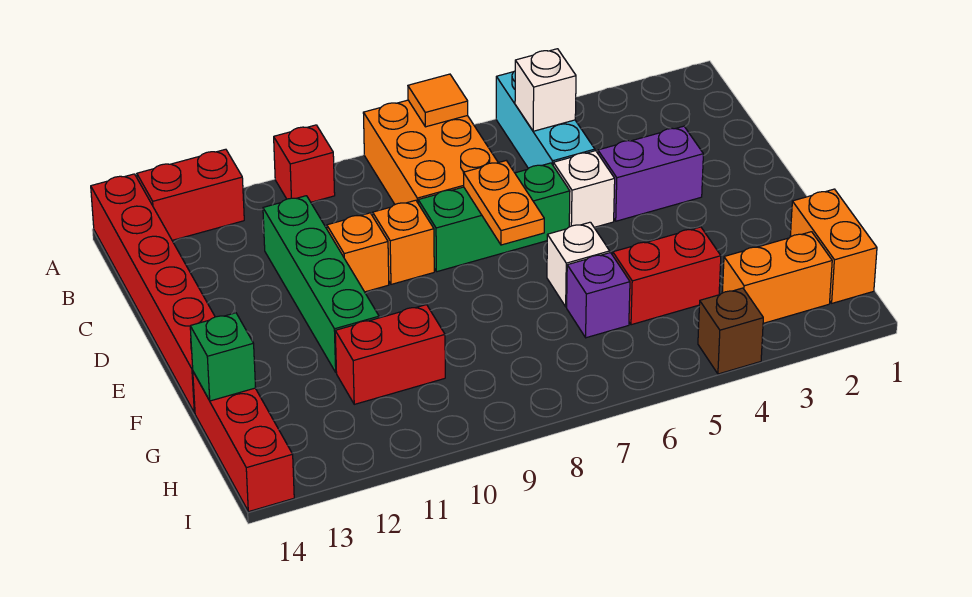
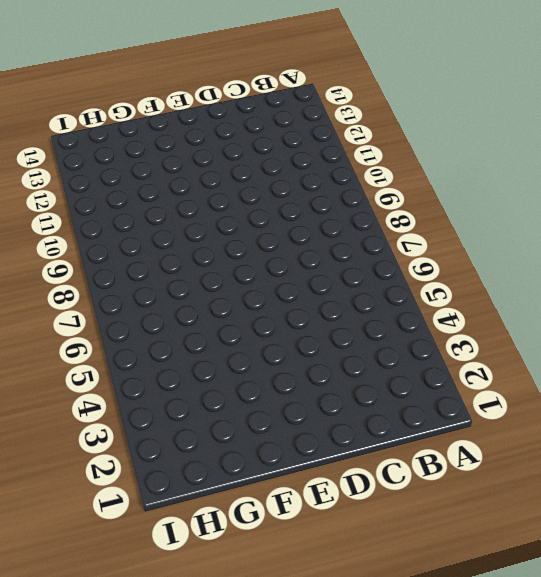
none -> cyan 1x3 brick [496,71,595,168]
none -> orange 2x3 brick [363,100,498,204]
none -> red 1x1 brick [274,125,335,202]

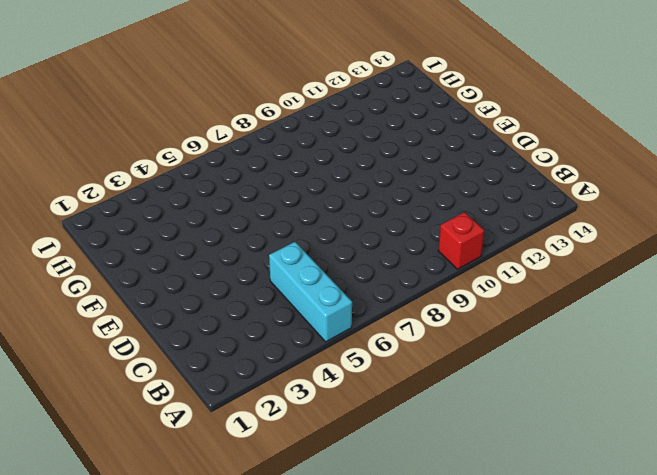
none -> orange 2x3 brick [363,100,498,204]
none -> red 1x2 brick [137,149,244,240]
none -> red 1x6 brick [91,174,215,413]

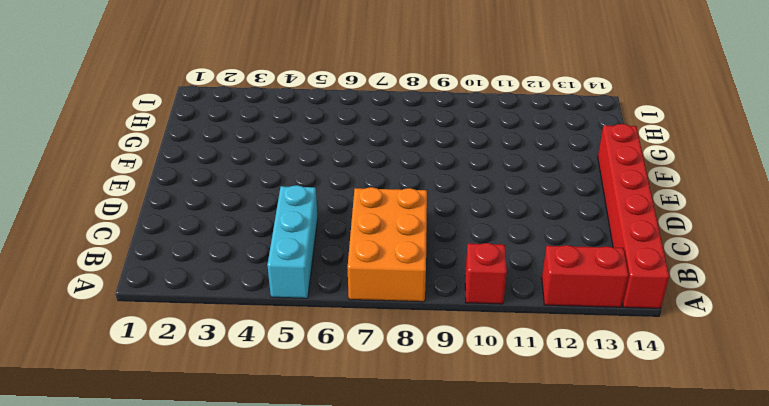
none -> green 1x4 brick [263,196,379,373]
none -> purple 1x2 brick [598,126,703,221]
none -> white 1x1 brick [553,151,615,227]

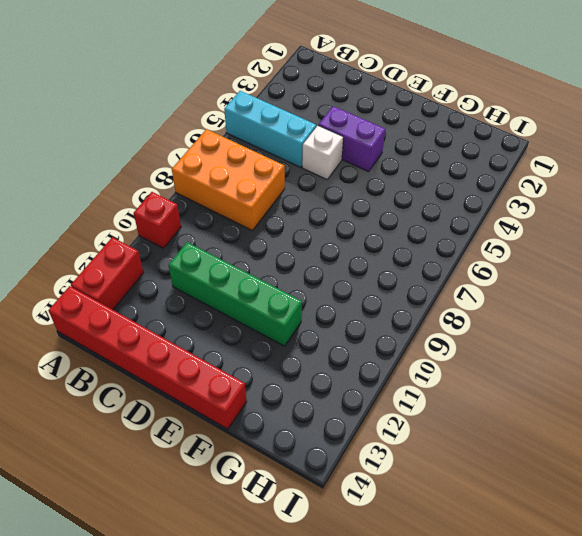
purple 1x2 brick [318,106,385,172] -> purple 1x2 brick turned to [598,126,703,221]
none -> green 1x3 brick [418,163,570,272]
none -> orange 1x1 brick [373,200,434,284]
none -> orange 1x1 brick [327,213,389,292]

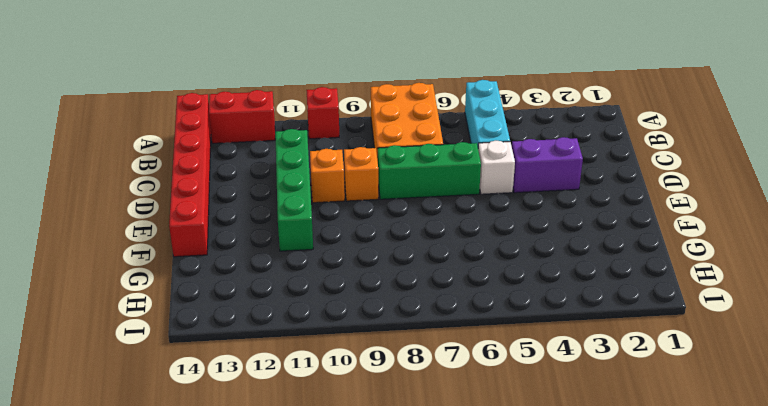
none -> white 1x1 brick [547,222,610,307]
none -> orange 1x2 brick [790,189,877,303]
none -> red 1x2 brick [613,227,721,325]

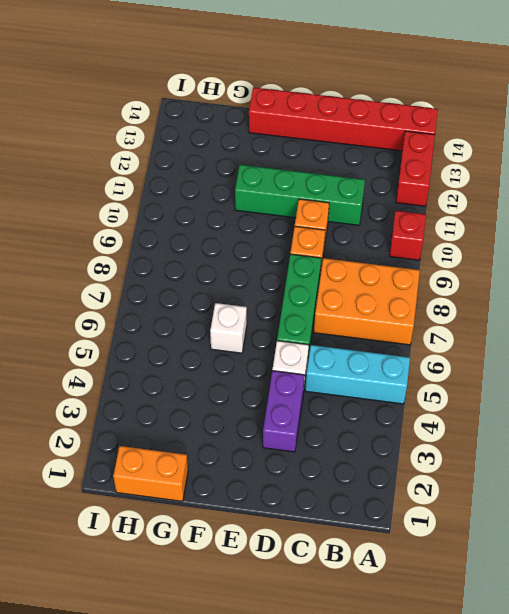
none -> red 1x2 brick [613,227,721,325]
none -> purple 1x1 brick [567,253,630,338]
none -> red 1x2 brick [335,305,445,404]

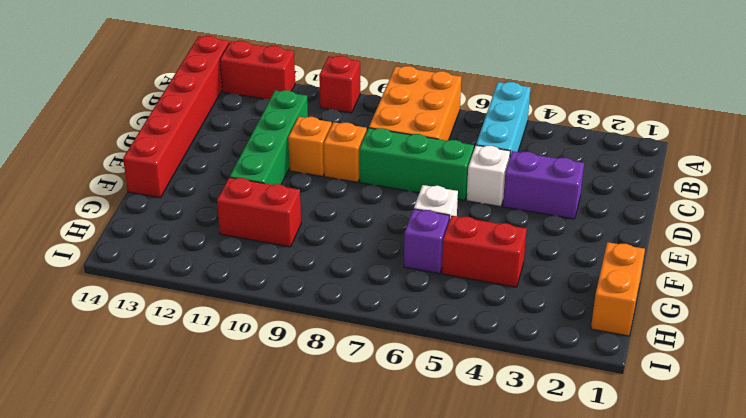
none -> red 1x3 brick [193,372,294,512]
none -> orange 1x2 brick [722,232,832,323]
none -> brown 1x1 brick [698,288,763,374]

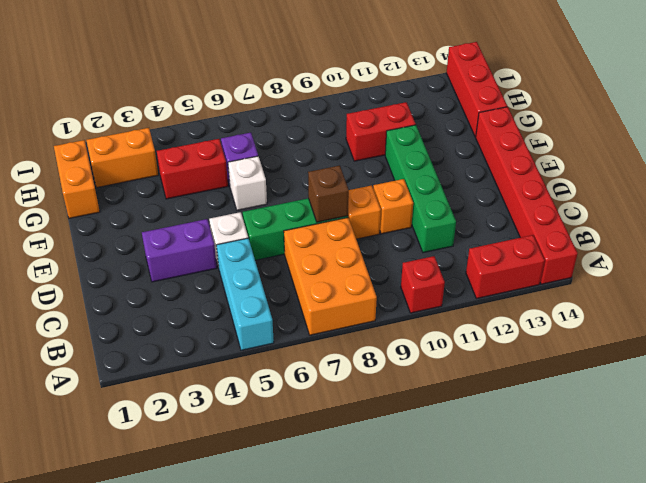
brown 1x1 brick [308,166,349,222] -> brown 1x1 brick moved to [698,288,763,374]
none -> orange 1x1 tile [408,74,468,127]
none -> white 1x1 brick [515,49,576,131]
none -> orange 1x2 plate [464,161,544,245]

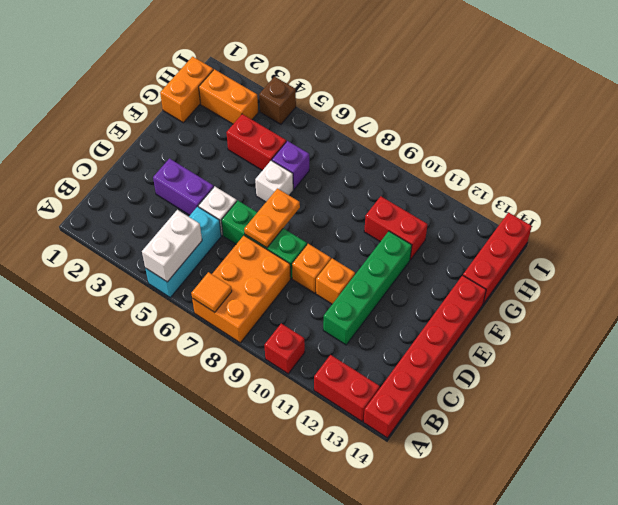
white 1x2 brick [142,210,202,282] -> white 1x1 brick [515,49,576,131]
none -> green 1x1 brick [190,313,256,401]

